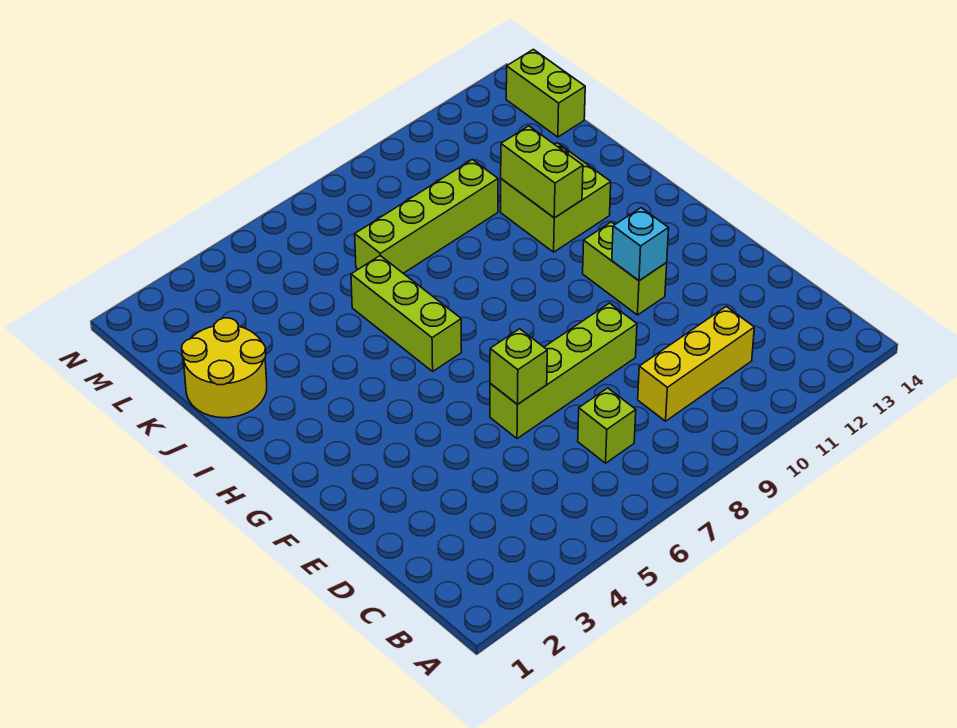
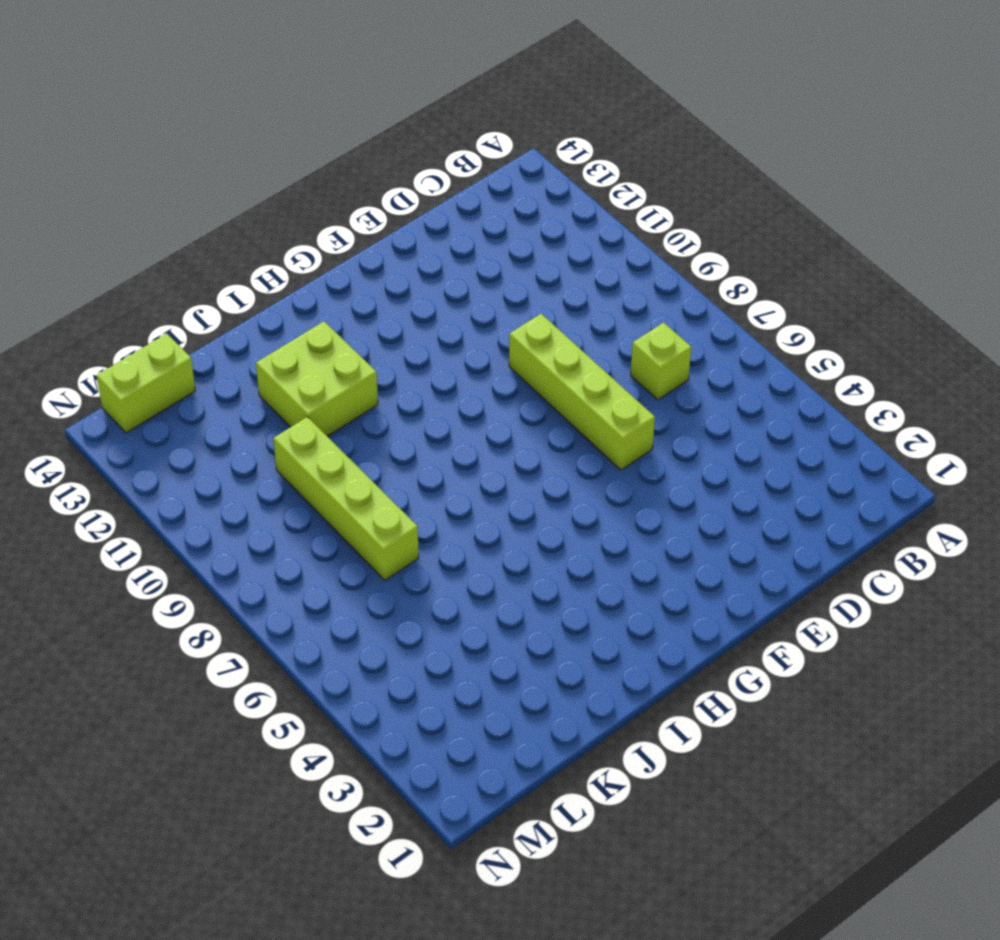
none -> yellow 1x3 brick [638,306,754,421]
none -> lime 1x2 brick [583,222,667,315]
none -> lime 1x3 brick [351,256,462,371]

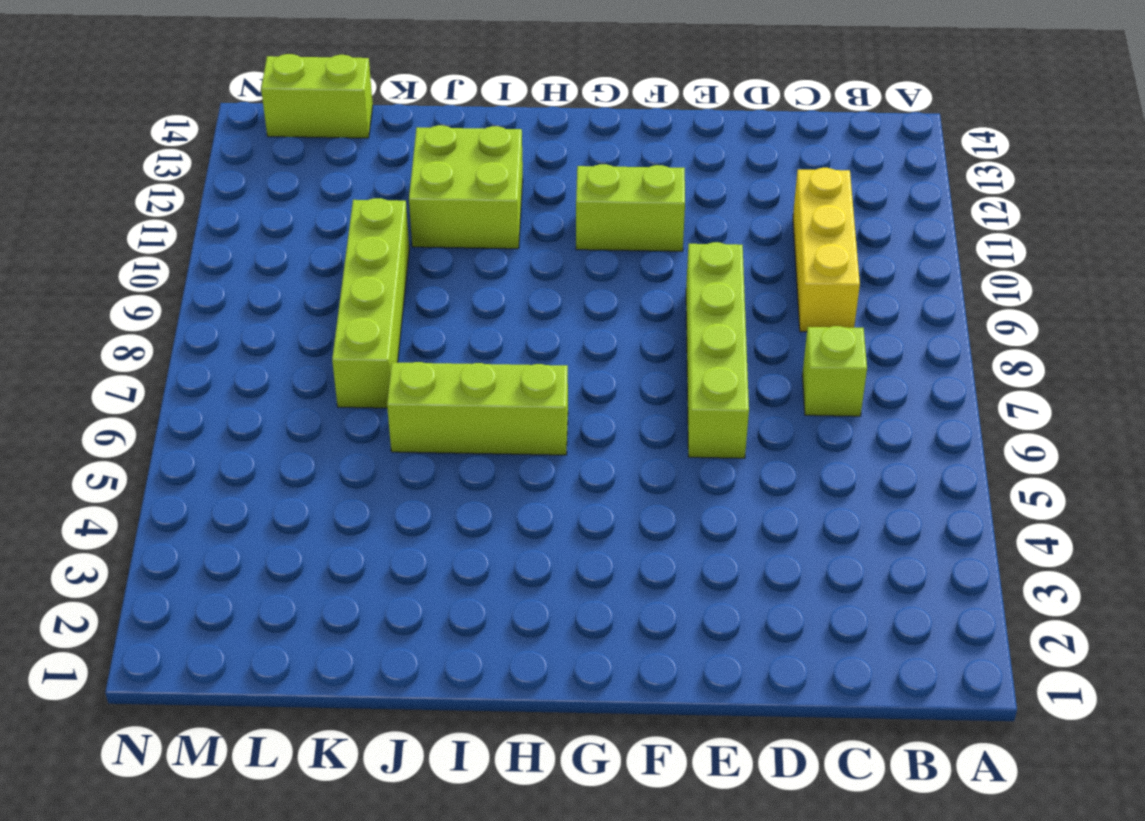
none -> yellow 2x2 round brick [182,318,267,418]
none -> lime 1x1 brick [490,329,547,405]
none -> cyan 1x1 brick [612,208,669,281]

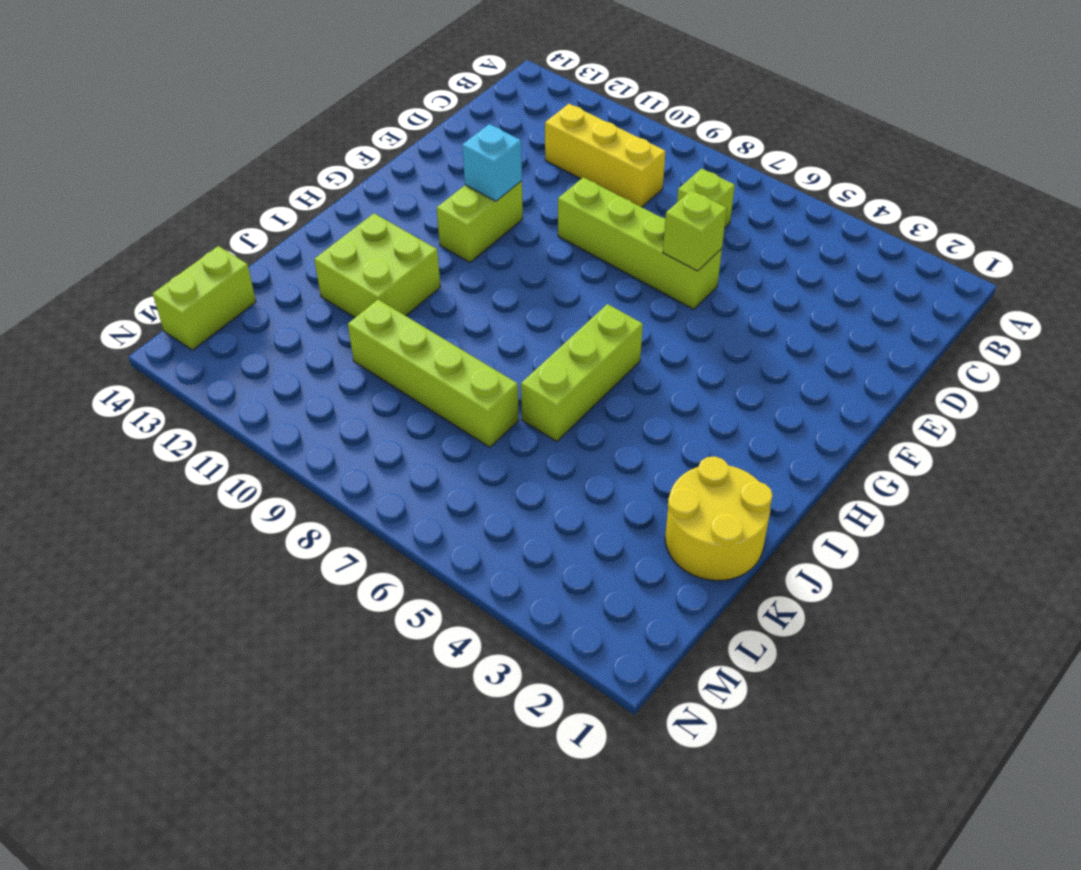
none -> lime 1x2 brick [501,126,583,218]

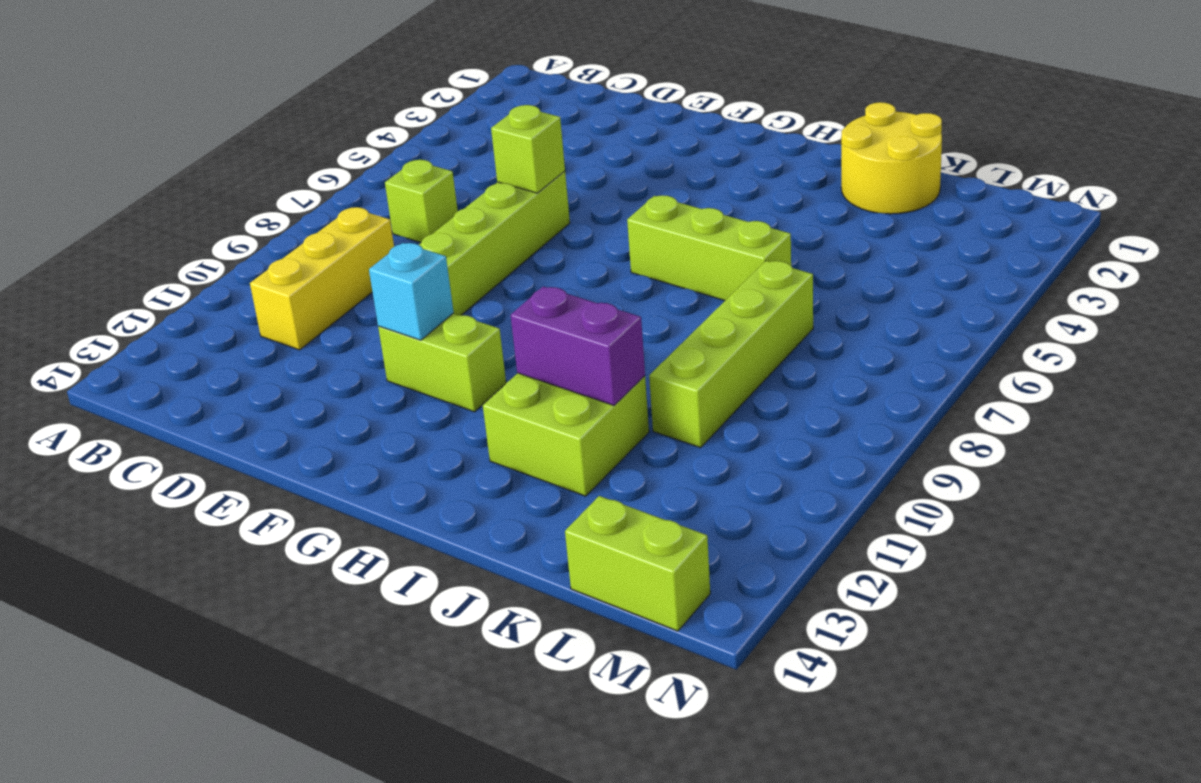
purple 1x2 brick [511,286,645,405] -> lime 1x2 brick [501,126,583,218]

